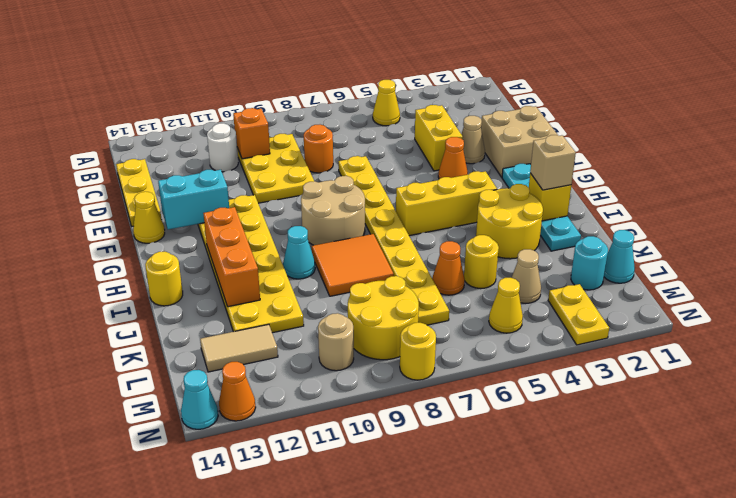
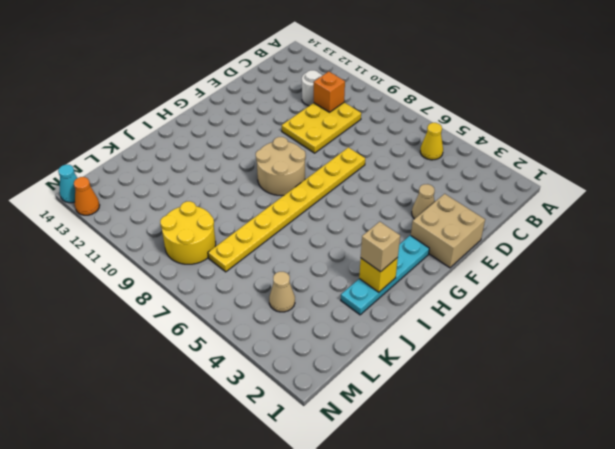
none -> yellow 1x3 plate [116,159,161,226]
none -> yellow 1x2 brick [415,105,463,171]
none -> orange 1x1 round brick [304,125,333,173]
none -> orange 1x1 cone [438,137,468,179]

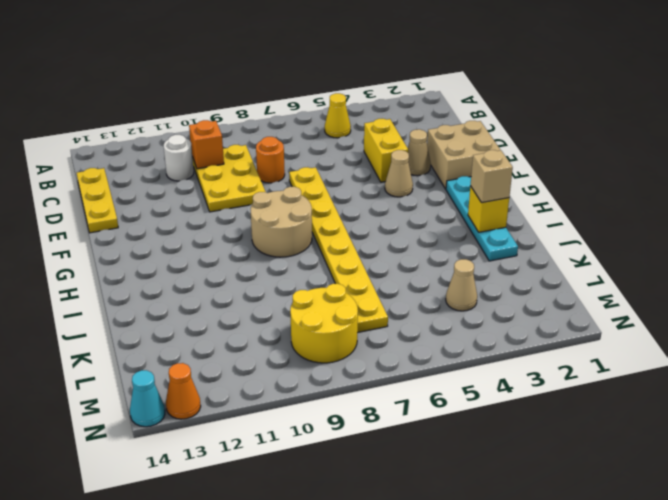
tan 1x1 cone [385,150,413,197] -> orange 1x1 cone [438,137,468,179]
none -> yellow 2x6 plate [198,195,304,333]
none -> yellow 1x1 cone [133,192,165,243]
none -> yellow 1x3 brick [396,171,497,236]
none -> yellow 2x2 round brick [476,184,543,259]

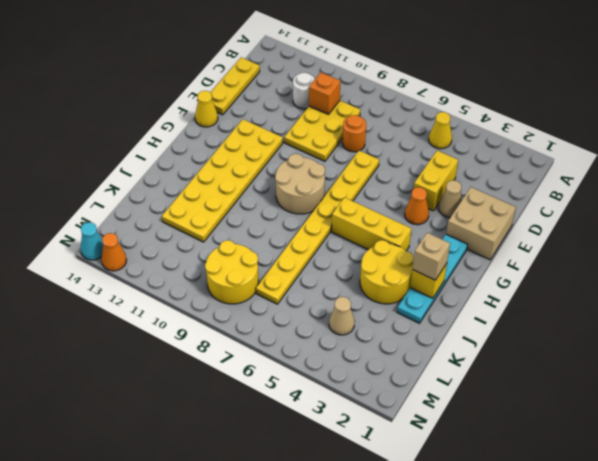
none -> orange 2x2 tile [312,234,394,296]
none -> cyan 1x1 cone [283,226,315,279]
none -> yellow 1x1 round brick [145,252,183,306]
none -> yellow 1x1 round brick [464,235,499,289]

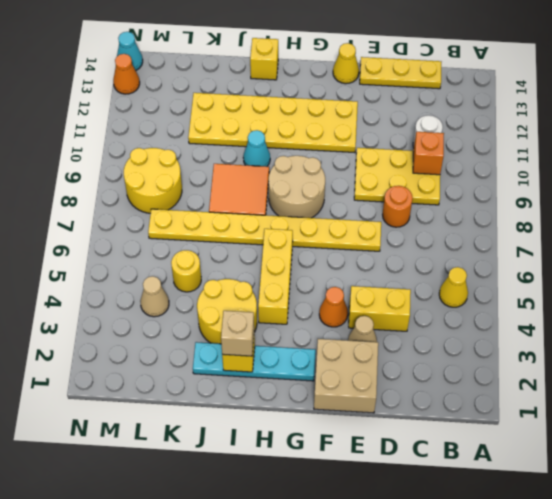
yellow 1x1 brick [250,38,278,80] -> yellow 1x1 round brick [145,252,183,306]
none -> orange 1x1 cone [432,241,465,295]
none -> cyan 1x1 cone [604,230,635,283]
none -> cyan 1x1 round brick [571,236,608,290]
none -> tan 1x2 tile [200,324,278,372]

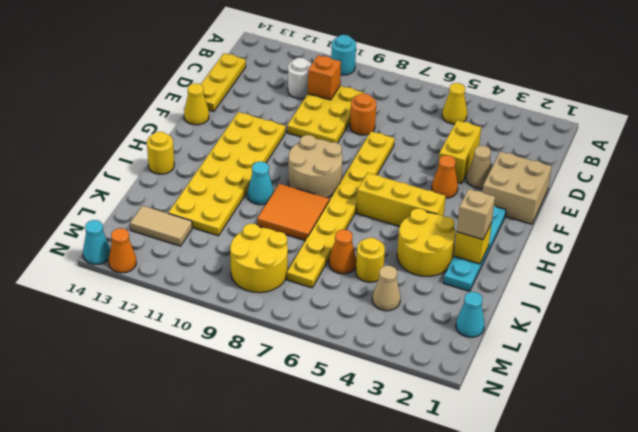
cyan 1x1 round brick [331,35,356,75] -> cyan 1x1 round brick moved to [571,236,608,290]
none -> yellow 1x2 plate [548,284,609,345]
none -> yellow 1x1 cone [489,278,523,333]
none -> tan 1x1 round brick [318,313,354,371]
none -> yellow 1x1 round brick [400,323,436,380]

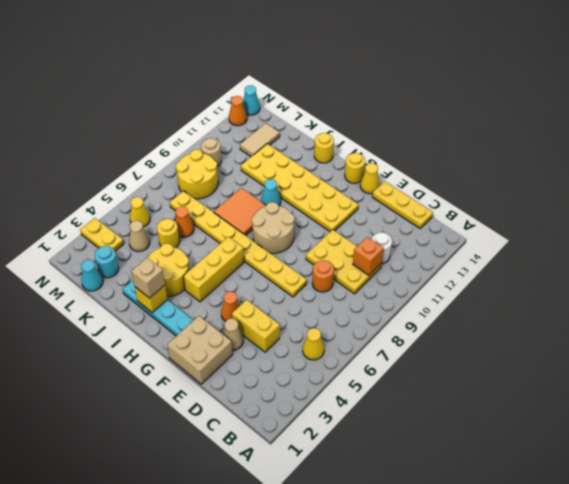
yellow 1x1 round brick [345,153,365,183] -> yellow 1x1 round brick moved to [400,323,436,380]
none -> cyan 1x2 brick [158,170,229,229]
none -> orange 1x3 brick [203,207,260,307]

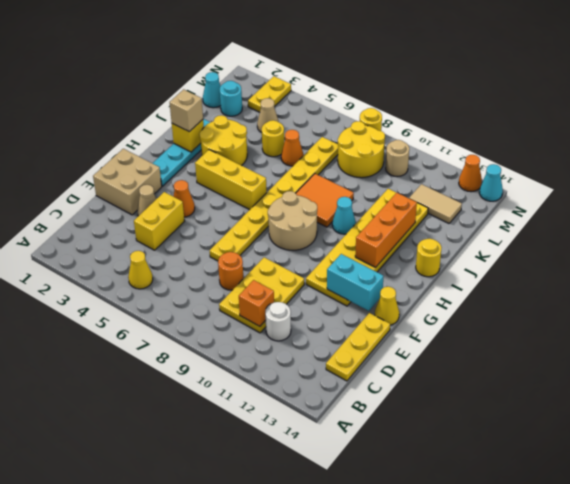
none -> yellow 1x1 cone [489,278,523,333]

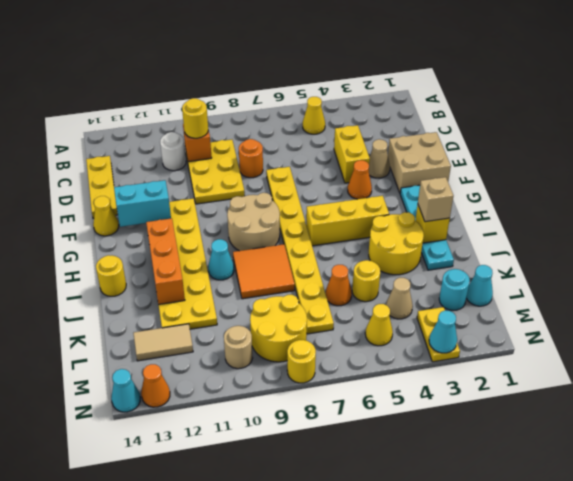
yellow 1x1 round brick [182,98,208,138] -> none
cyan 1x1 cone [429,310,457,353] -> none

